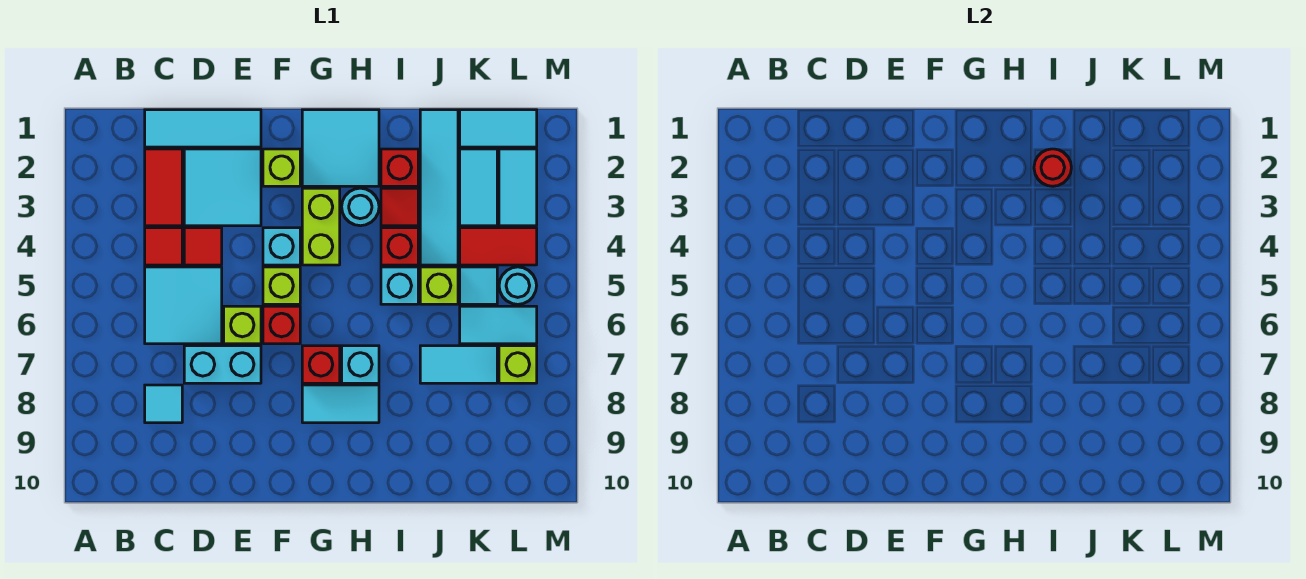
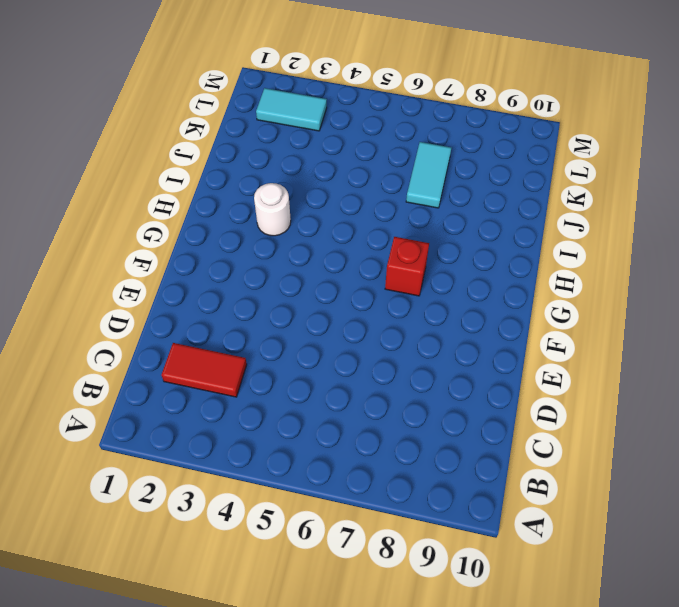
white 1x1 round brick [254,183,291,236] -> cyan 1x1 round brick [342,188,379,226]
none -> cyan 1x3 tile [145,110,261,147]
none -> red 1x1 tile [145,228,182,265]
none -> cyan 2x2 tile [145,267,222,344]
none -> cyan 1x1 tile [145,385,182,423]

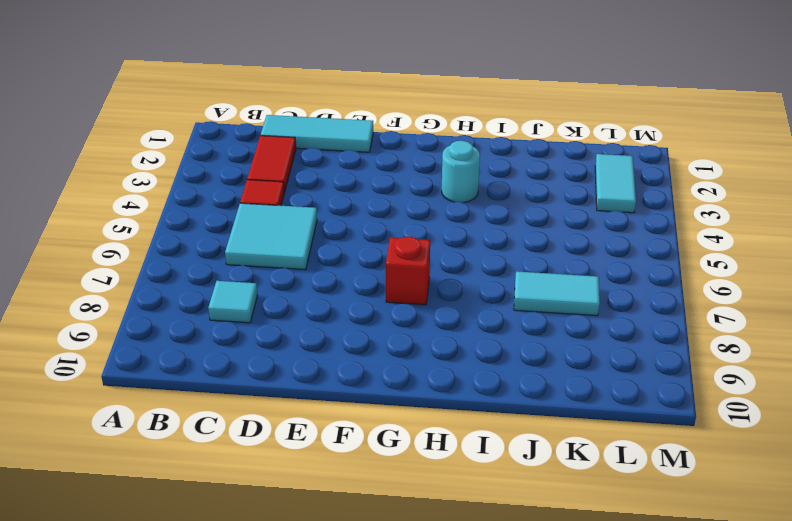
none -> cyan 2x2 tile [184,149,261,226]
none -> red 1x1 tile [184,228,222,265]
none -> cyan 1x2 brick [184,346,261,383]
none -> lime 1x1 brick [224,306,261,344]

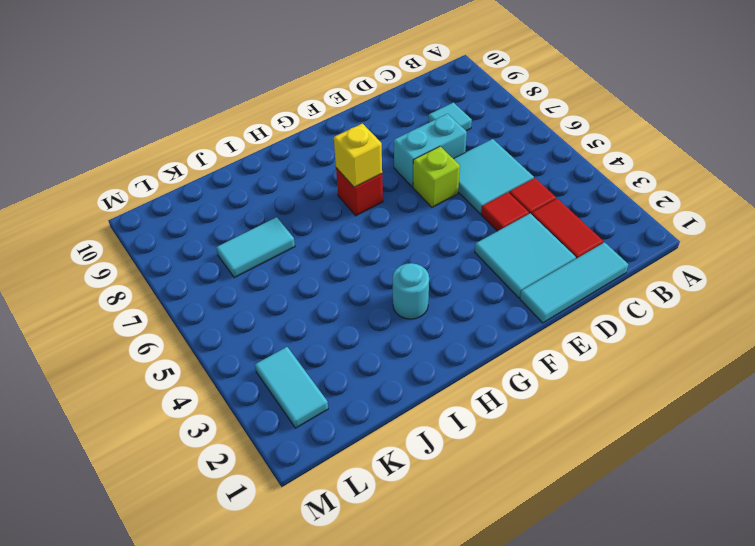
yellow 1x1 brick [334,124,382,187] -> none
none -> lime 1x1 brick [263,149,300,186]
none -> cyan 1x1 brick [263,228,300,265]
none -> lime 1x1 brick [263,267,300,304]
none -> red 1x1 brick [263,306,300,344]

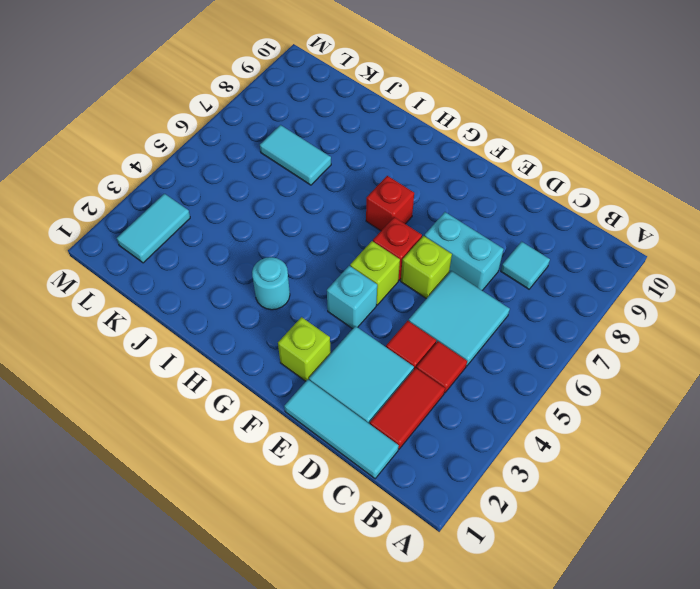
none -> cyan 2x2 tile [302,110,379,186]
none -> lime 1x2 brick [302,188,340,265]
none -> cyan 1x2 tile [302,385,379,423]
none -> cyan 1x1 brick [342,346,379,383]

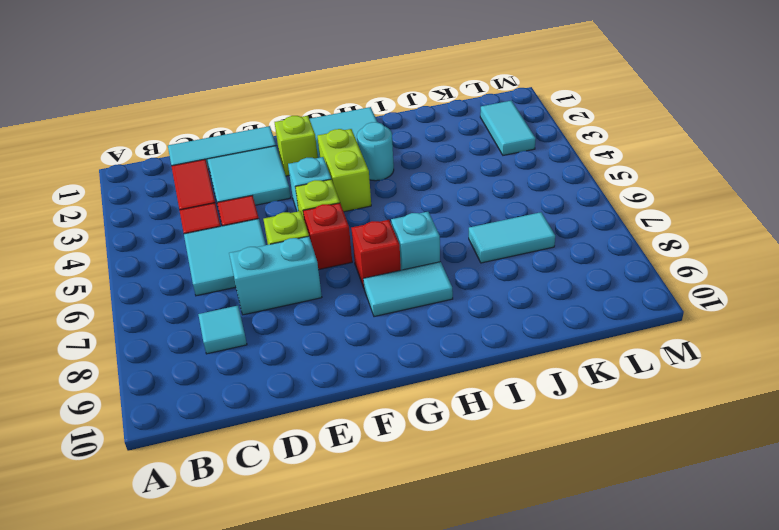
none -> red 1x1 brick [381,149,418,186]
none -> red 1x1 tile [381,188,418,226]
none -> red 1x1 brick [381,228,418,265]
none -> cyan 1x1 brick [381,267,418,304]

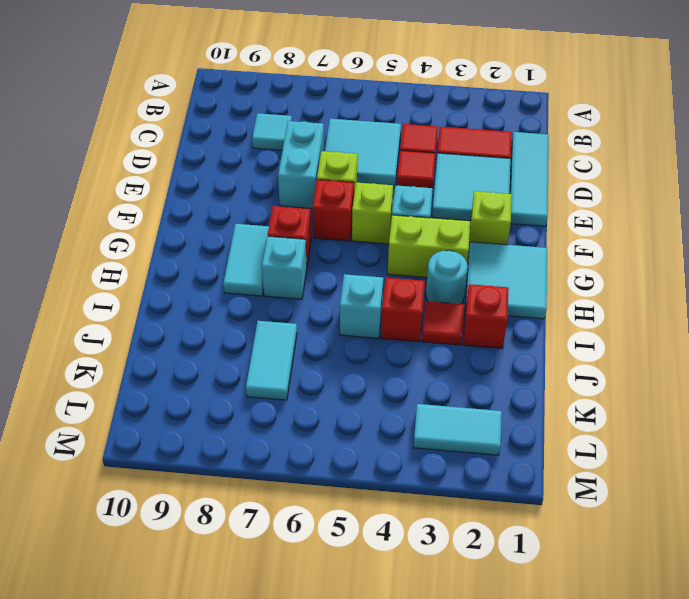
none -> cyan 1x4 tile [420,110,458,265]
none -> lime 1x1 brick [420,267,458,304]
none -> cyan 1x2 tile [460,110,537,147]
none -> cyan 1x2 tile [460,149,497,226]

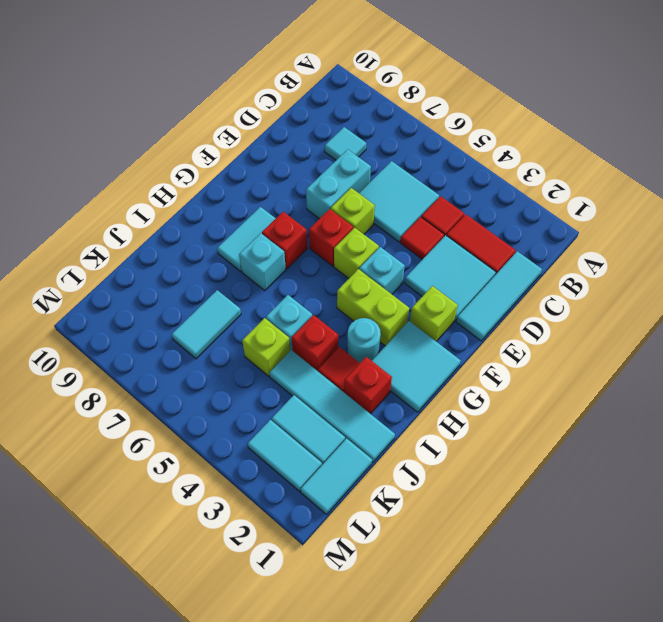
none -> red 1x2 tile [460,228,537,265]
none -> cyan 1x1 tile [460,267,497,304]
none -> cyan 1x2 tile [460,306,537,344]
none -> cyan 1x1 round brick [499,267,537,304]

